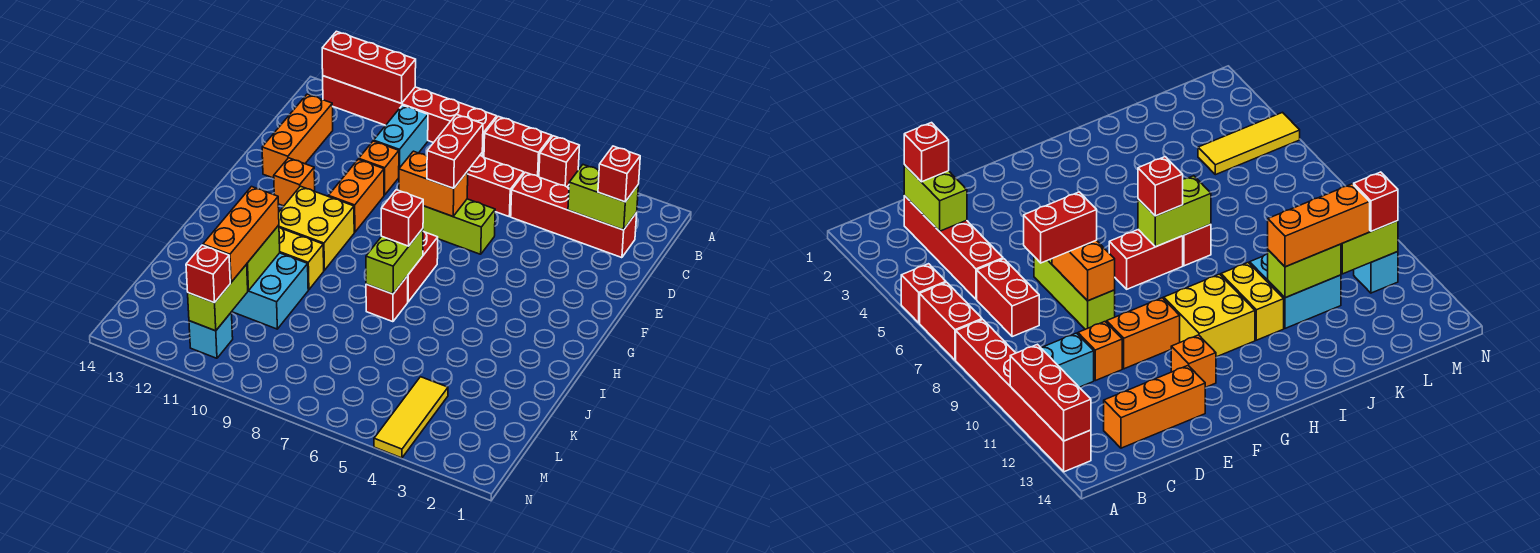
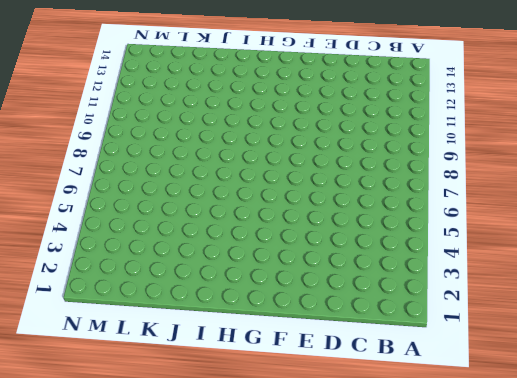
none -> red 1x1 brick [539,136,580,187]
none -> red 1x2 brick [484,116,552,177]
none -> red 1x6 brick [323,76,497,157]

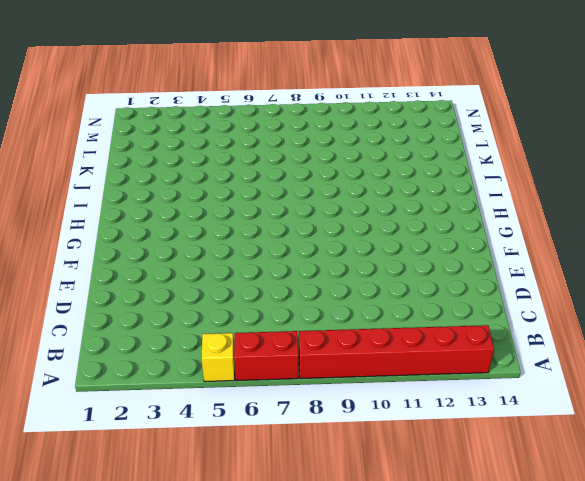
yellow 1x1 brick [202,333,235,382] -> red 1x1 brick [539,136,580,187]
none -> cyan 1x2 brick [374,105,428,168]
none -> red 1x4 brick [511,172,637,258]
none -> red 1x2 brick [467,155,524,216]

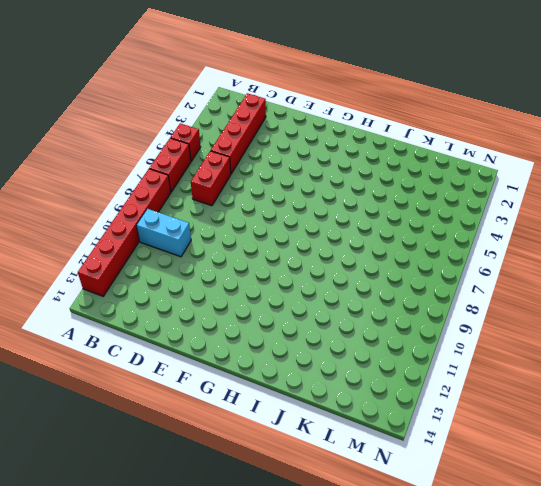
none -> orange 1x3 brick [262,94,333,178]
none -> orange 1x1 brick [359,141,399,195]
none -> lime 1x3 brick [423,199,495,254]

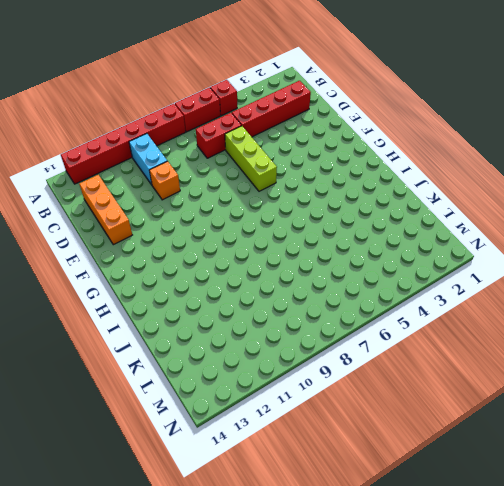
lime 1x3 brick [225,126,277,191] -> lime 1x3 brick turned to [423,199,495,254]
none -> orange 1x2 brick [328,159,384,232]
none -> orange 1x1 brick [274,158,315,206]
none -> red 1x2 brick [408,231,438,302]

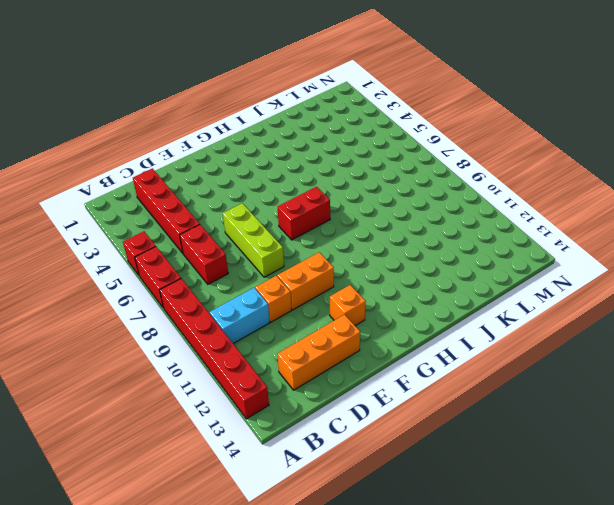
none -> yellow 2x2 brick [279,186,354,270]
none -> red 1x1 brick [366,276,408,322]
none -> yellow 1x2 brick [279,227,324,290]

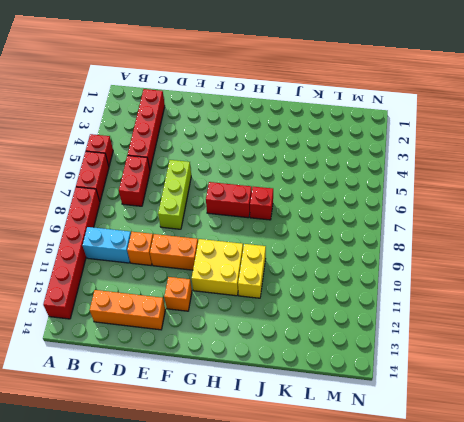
none -> cyan 2x2 brick [232,253,308,329]
none -> yellow 1x3 tile [374,377,448,458]
none -> cyan 1x1 brick [189,312,233,358]

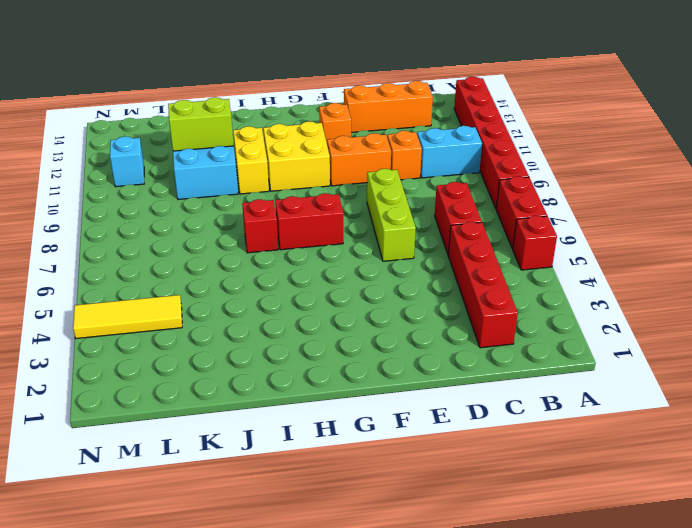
none -> red 1x3 brick [322,31,416,104]
none -> lime 1x2 brick [568,165,639,230]
none -> orange 1x2 brick [399,151,468,216]

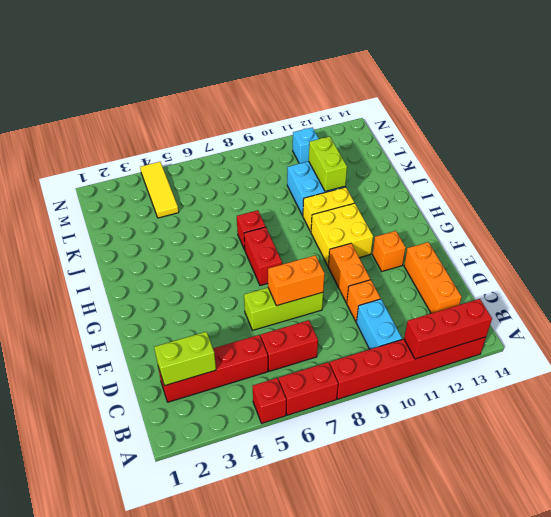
none -> lime 1x2 brick [366,229,423,294]
none -> lime 1x2 brick [188,264,248,331]
none -> red 1x1 brick [598,146,640,202]

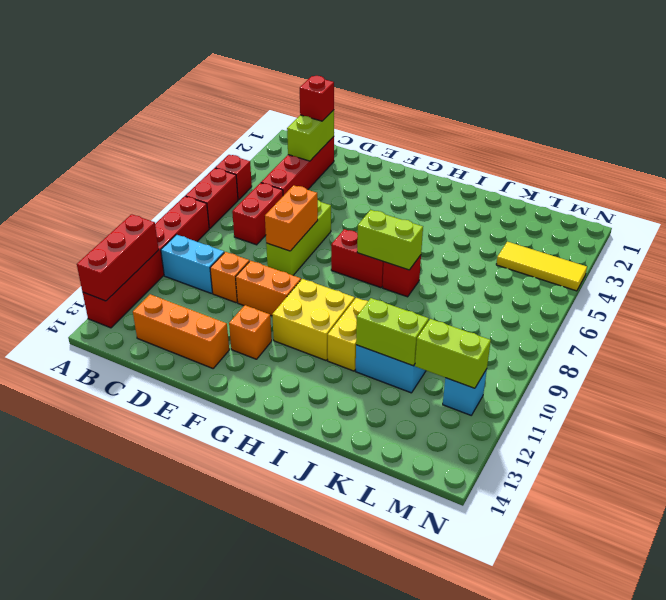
none -> red 1x2 brick [427,114,483,188]
none -> red 1x1 brick [381,190,423,246]
none -> orange 1x3 brick [203,187,279,282]

